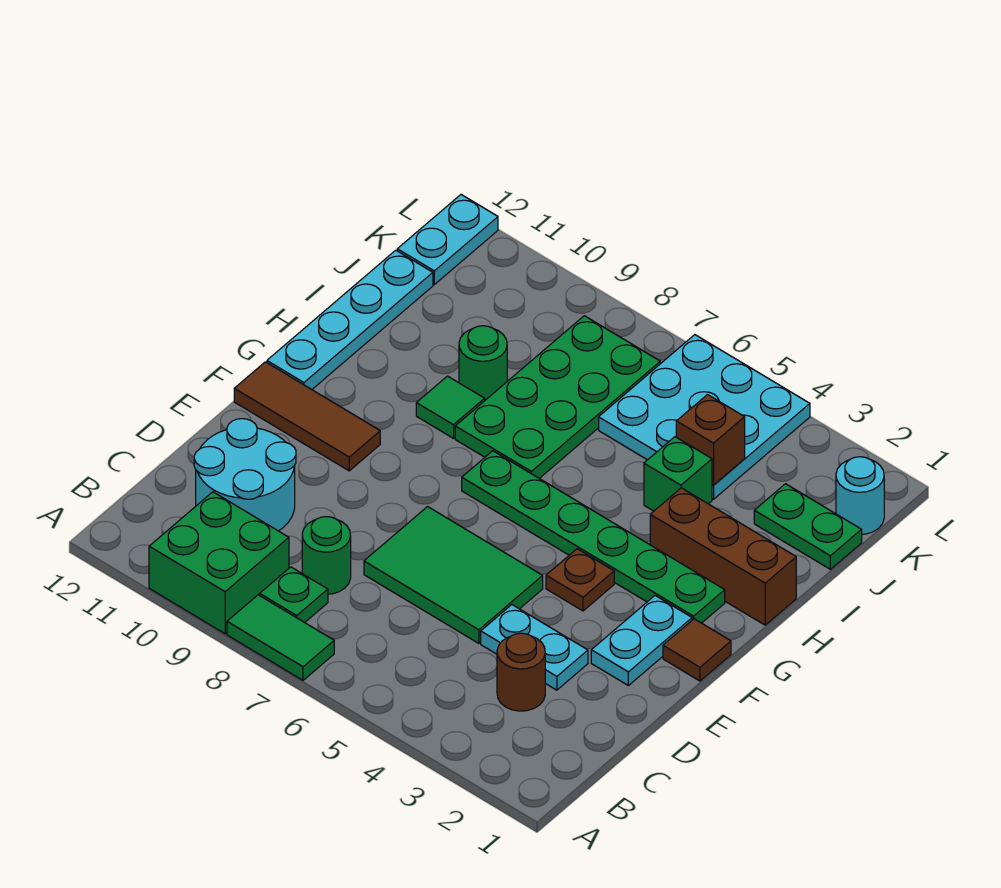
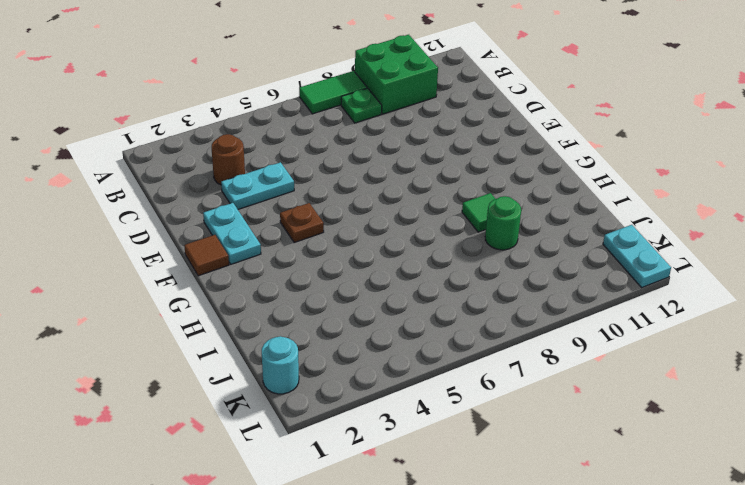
none -> green 1x1 round brick [302,517,351,594]
none -> cyan 2x2 round brick [194,419,296,531]
none -> green 2x3 tile [364,507,543,643]

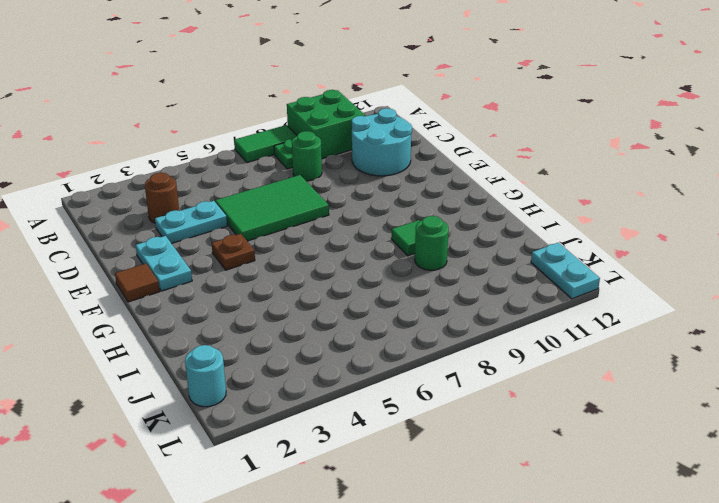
none -> brown 1x3 tile [234,362,380,471]
none -> green 1x6 plate [462,451,725,623]
none -> cyan 1x4 plate [267,250,433,389]

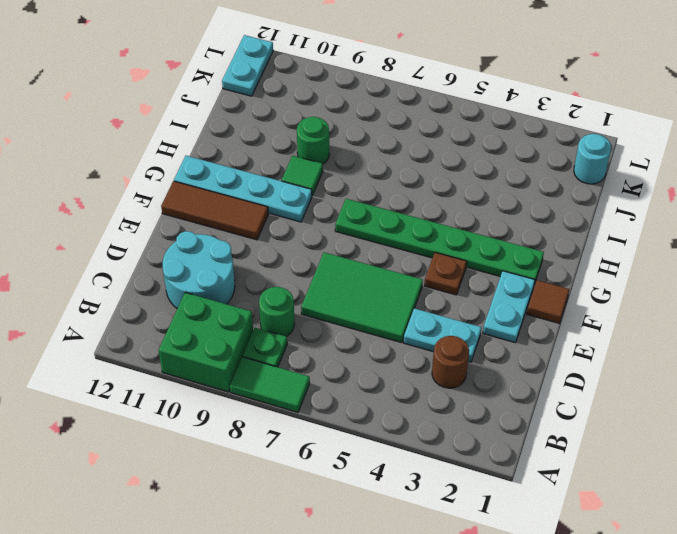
cyan 1x4 plate [174,156,312,222] -> cyan 1x4 plate turned to [267,250,433,389]
none -> brown 1x3 brick [650,488,796,625]
none -> green 2x4 plate [455,316,660,478]
none -> green 1x1 brick [644,437,712,511]

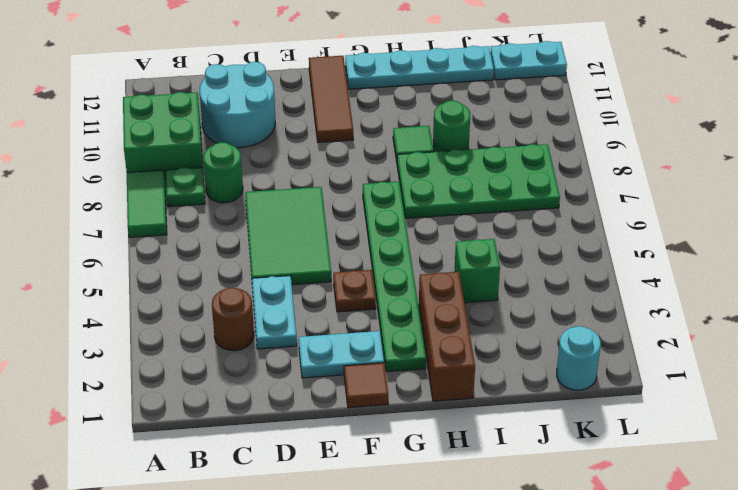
none -> green 1x2 plate [754,484,862,569]
none -> cyan 3x3 plate [599,335,810,499]
none -> brown 1x1 brick [676,395,745,485]

